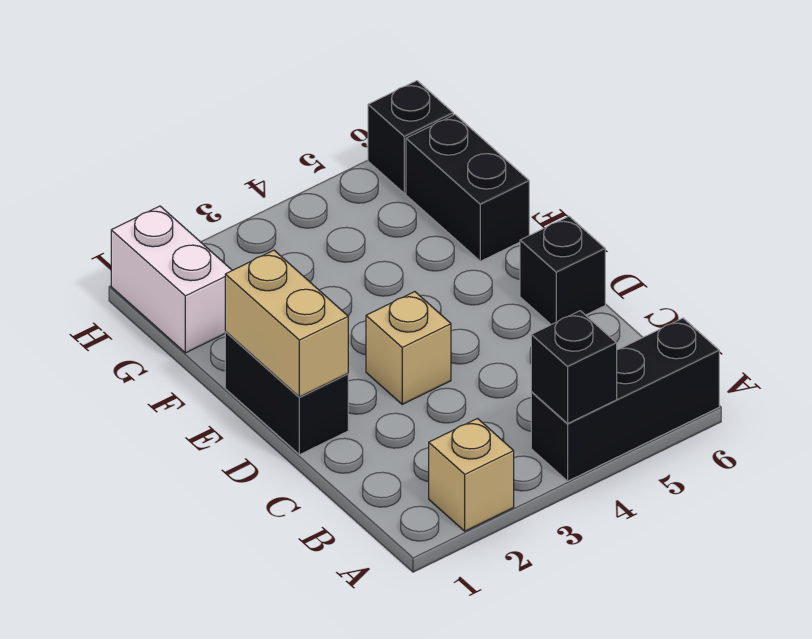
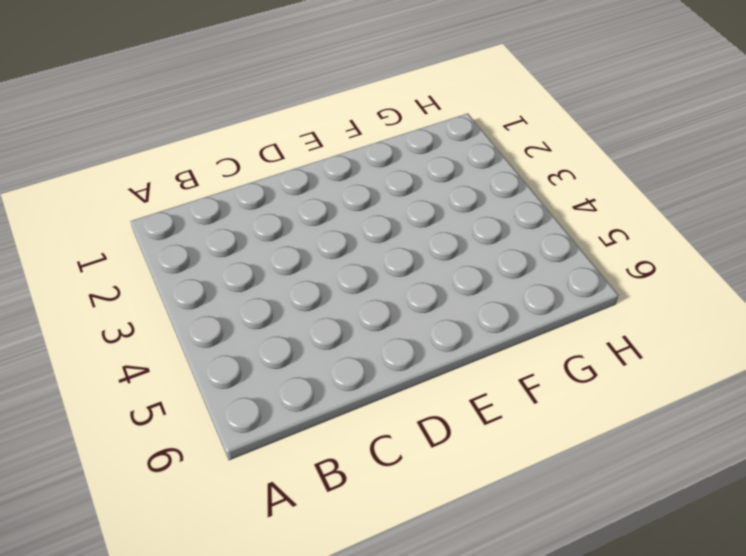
none -> tan 1x1 brick [429,419,514,531]
none -> black 1x3 brick [531,318,719,481]

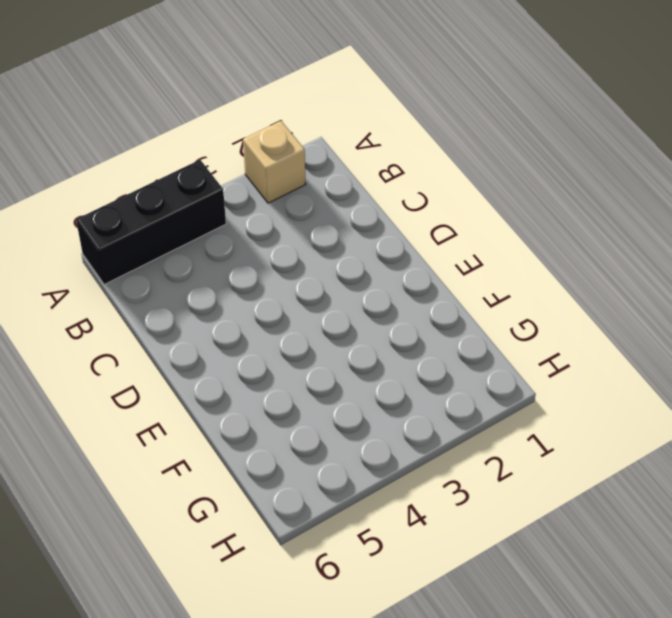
none -> black 1x2 brick [225,331,348,455]
none -> tan 1x1 brick [366,292,451,404]

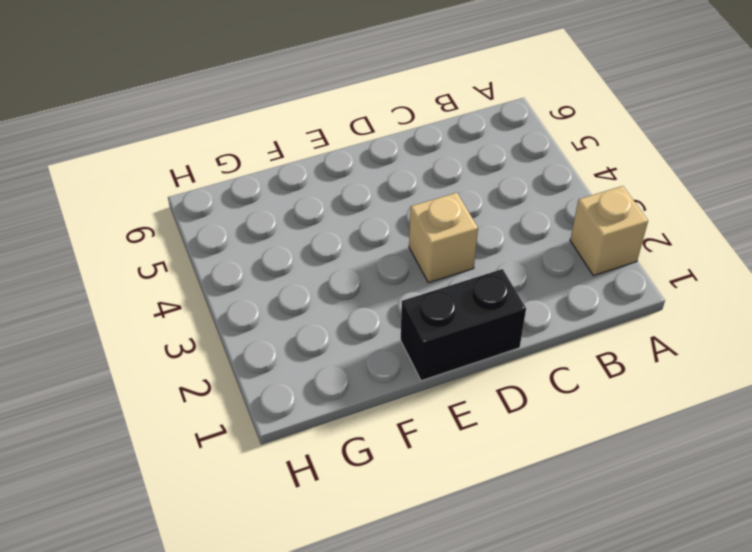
none -> black 1x3 brick [531,318,719,481]
none -> black 1x1 brick [520,216,605,325]

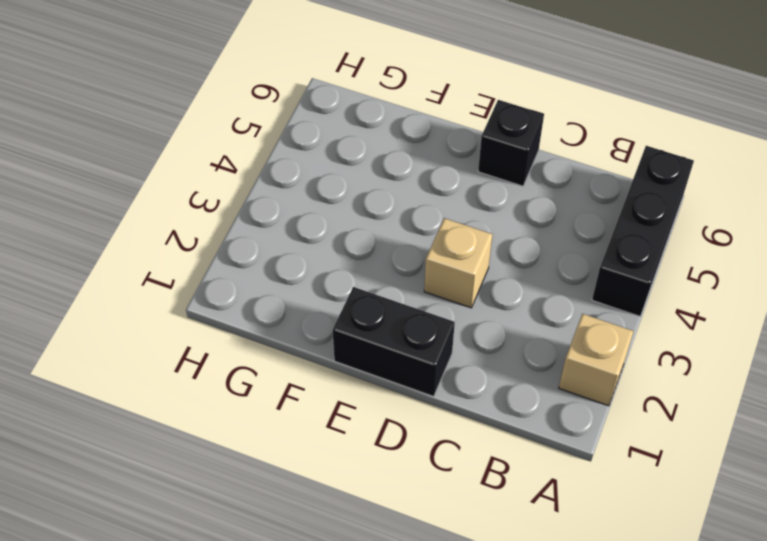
none -> black 1x2 brick [406,115,529,261]
none -> white 1x2 brick [111,206,232,353]

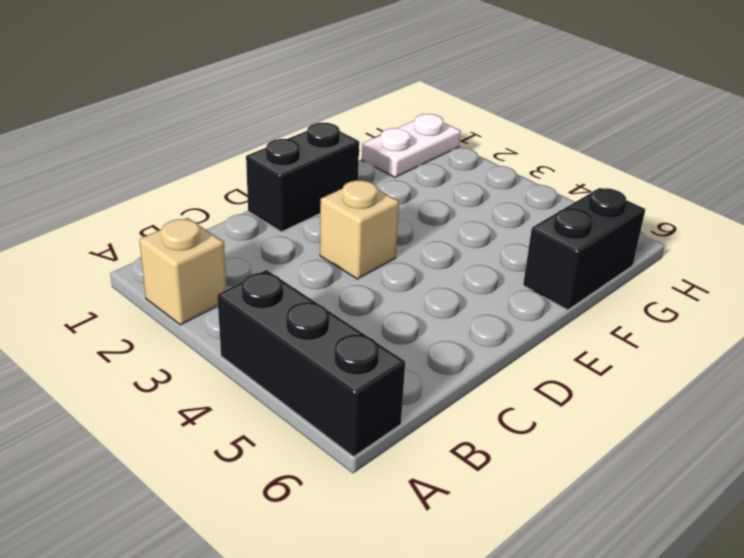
white 1x2 plate [362,114,461,177] -> white 1x2 brick [111,206,232,353]
none -> black 1x1 brick [520,216,605,325]
none -> black 1x1 brick [368,81,453,193]

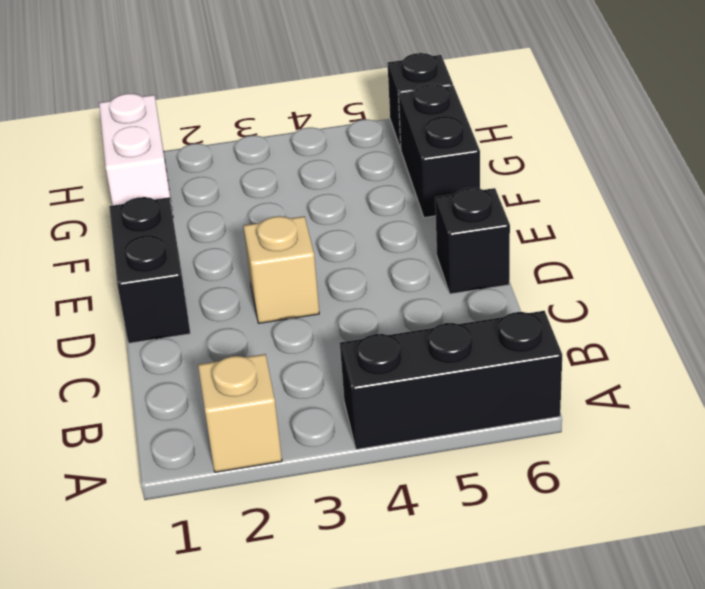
none -> black 1x1 brick [531,311,617,423]
none -> tan 1x2 brick [225,250,348,397]

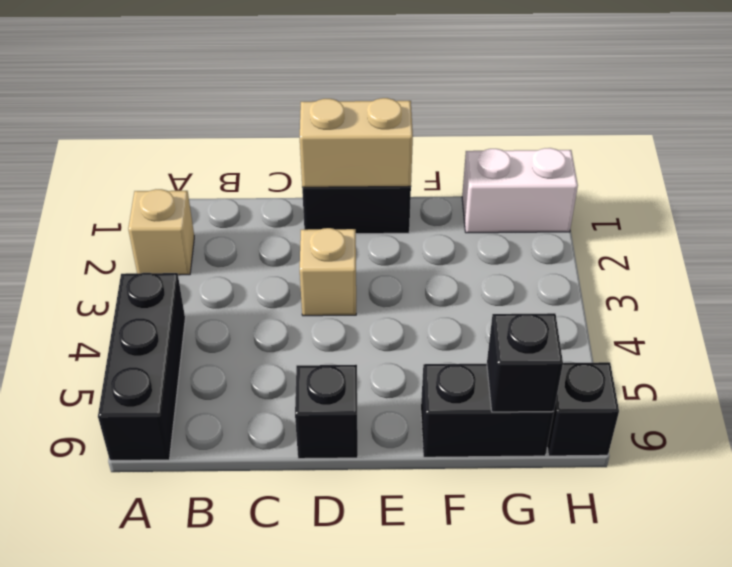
black 1x1 brick [487,313,563,412] -> black 1x1 brick moved to [531,311,617,423]

